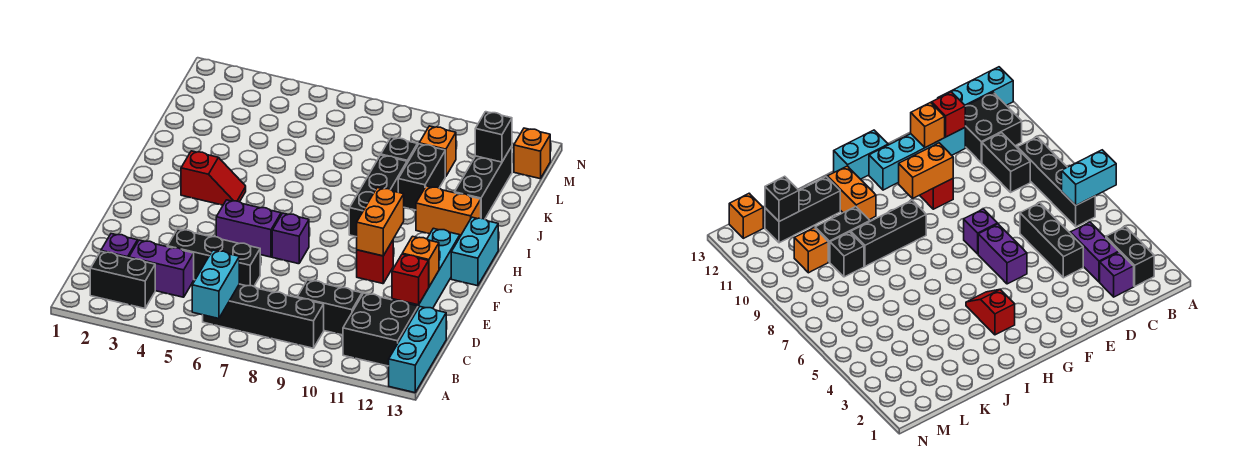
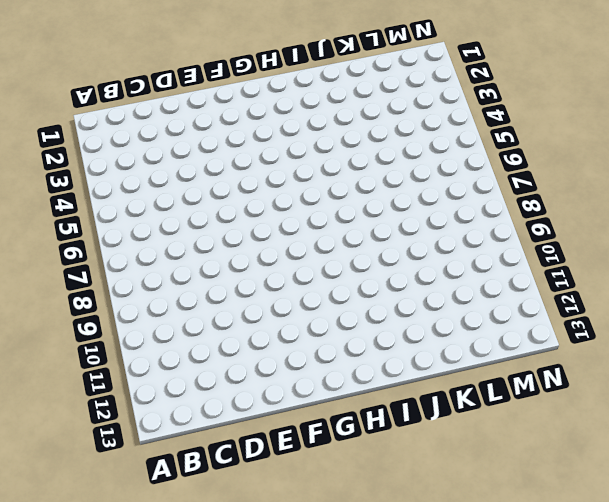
none -> cyan 1x3 brick [389,307,446,393]
none -> black 1x2 brick [90,251,155,308]
none -> black 1x4 brick [203,284,324,348]

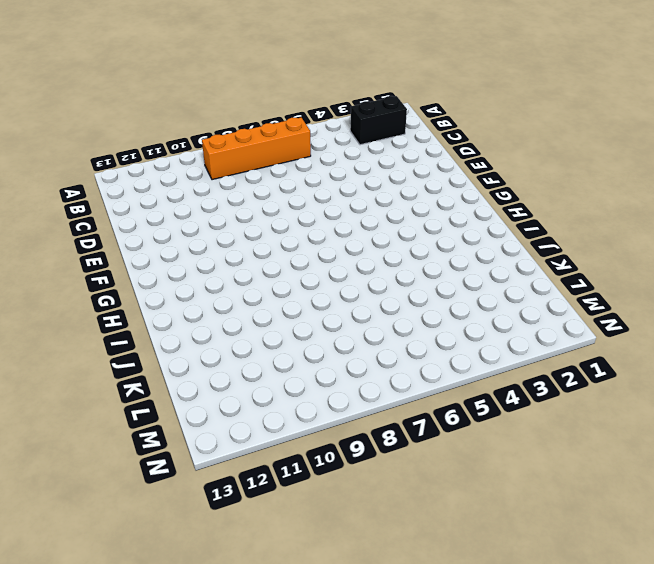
orange 1x4 brick [202,117,311,180] -> black 1x4 brick [203,284,324,348]
none -> cyan 1x3 brick [389,307,446,393]
none -> black 2x2 brick [343,293,418,366]
none -> purple 1x1 brick [101,234,138,258]

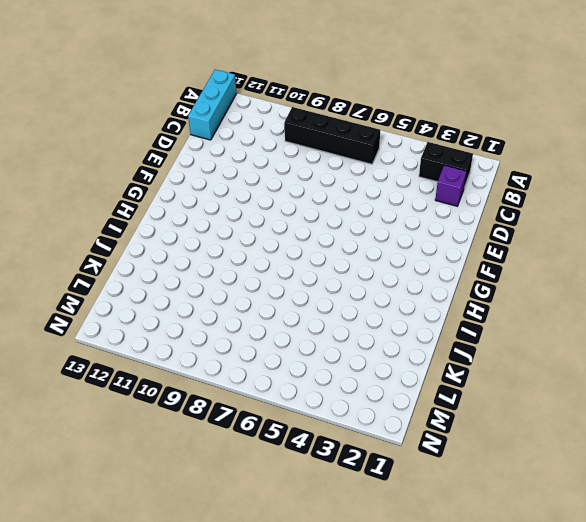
none -> black 2x2 brick [343,293,418,366]
none -> purple 1x2 brick [129,240,194,297]
none -> black 1x2 brick [297,280,362,335]

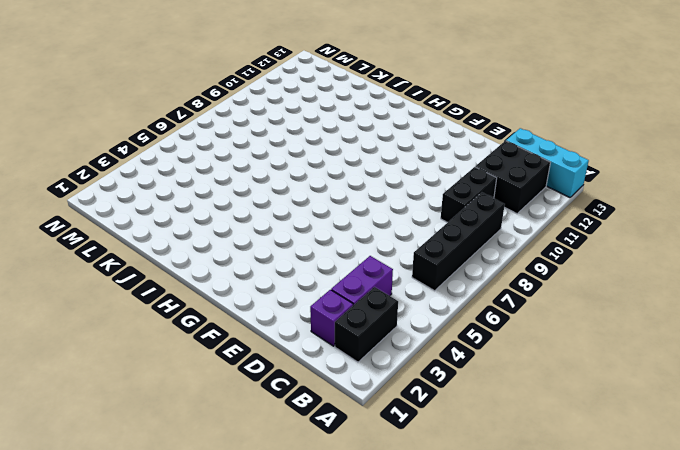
none -> black 1x3 brick [167,229,260,286]
none -> cyan 1x4 brick [392,228,460,308]
none -> purple 1x2 brick [216,200,281,257]

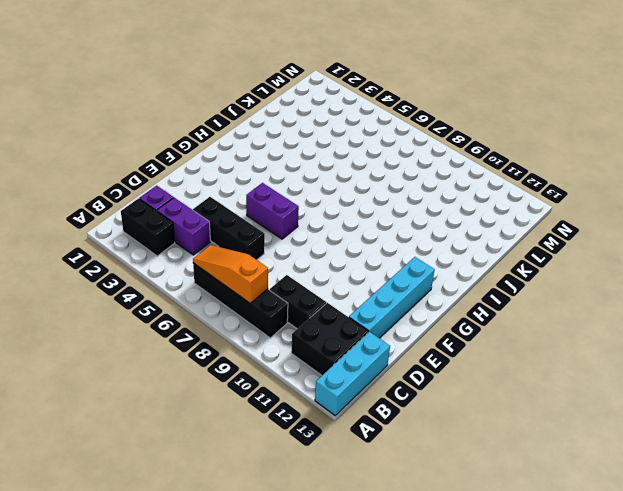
orange 1x3 slope [193,245,268,303] -> cyan 1x2 brick [192,250,239,319]
none -> purple 1x1 brick [272,213,309,264]
none -> red 1x1 brick [357,240,393,284]
none -> cyan 1x2 brick [451,217,498,286]

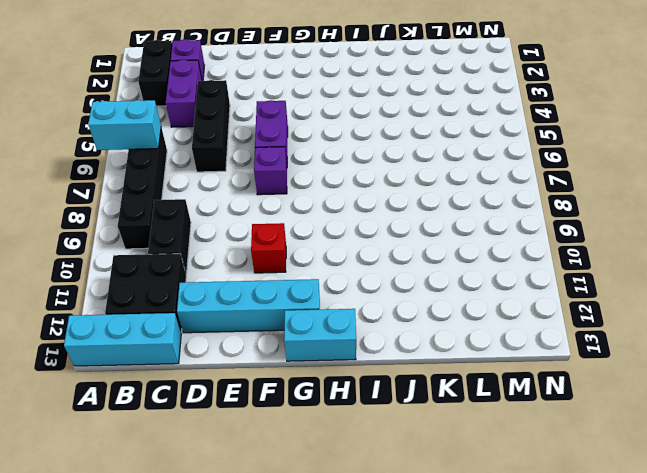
none -> red 1x2 slope [181,151,246,205]
none -> black 1x3 brick [349,155,407,237]
none -> orange 1x2 brick [416,186,481,236]

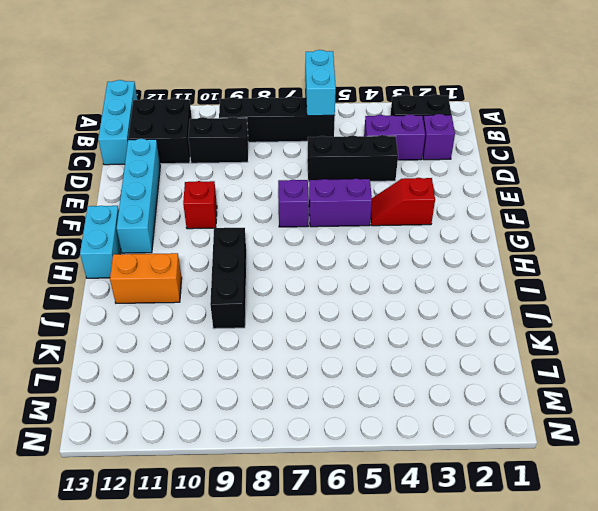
red 1x2 slope [371,178,435,226] -> red 1x2 slope moved to [181,151,246,205]
none -> black 1x2 brick [398,144,445,210]
none -> black 1x3 brick [455,146,512,219]
none -> black 1x1 brick [381,137,417,163]

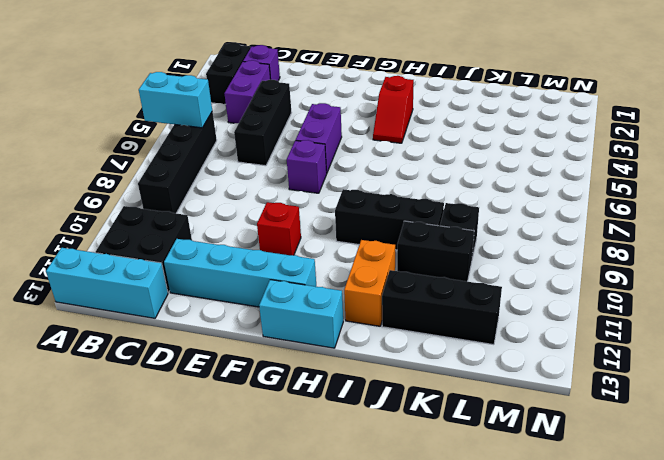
none -> black 1x2 brick [297,280,362,335]
none -> orange 1x1 brick [419,126,456,177]
none -> orange 1x1 brick [514,128,550,179]

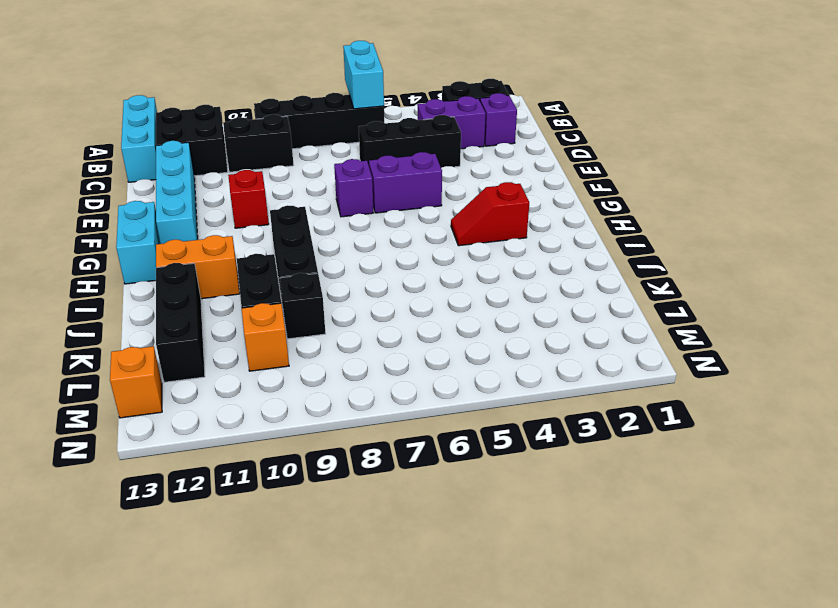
none -> red 1x1 brick [392,254,429,305]
none -> orange 1x1 brick [402,236,439,286]
none -> orange 1x2 brick [357,188,404,256]

